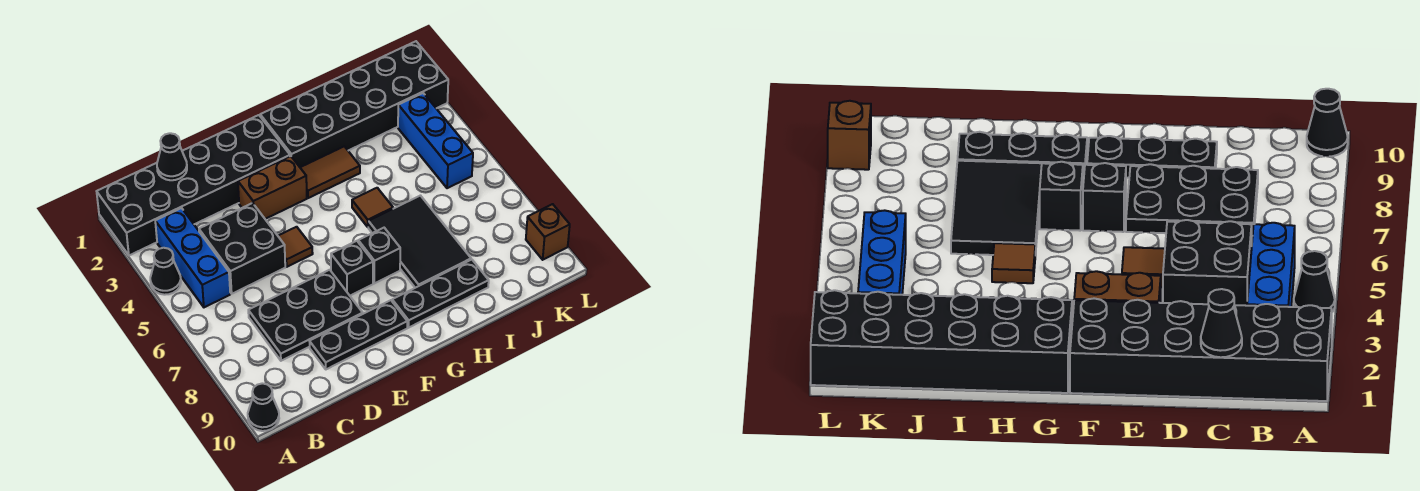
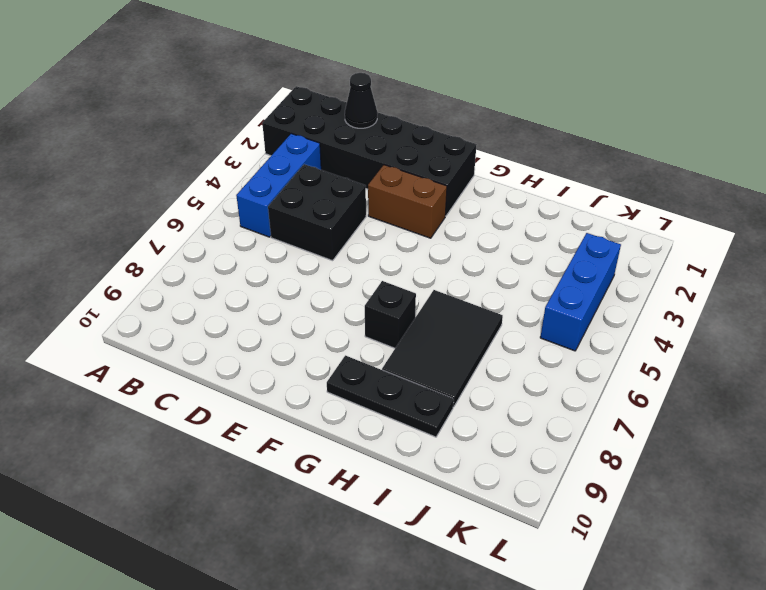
none -> black 1x1 cone [150,248,181,295]
none -> black 1x1 cone [248,383,279,431]
none -> black 2x3 plate [248,270,363,361]

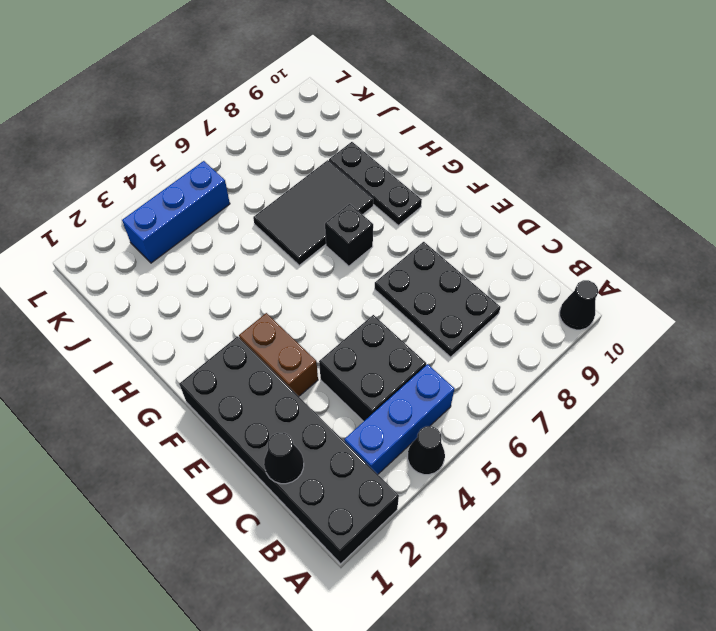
none -> black 1x3 plate [309,300,407,369]
none -> brown 1x1 tile [278,227,313,267]
none -> black 1x1 brick [331,241,373,296]

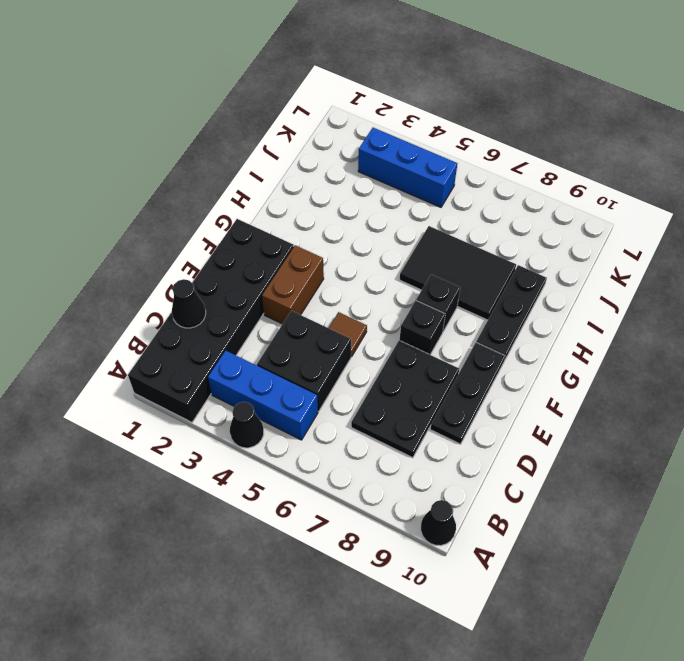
none -> black 2x6 brick [260,41,448,167]
none -> brown 1x2 tile [300,146,360,198]
none -> brown 1x1 tile [352,188,393,227]

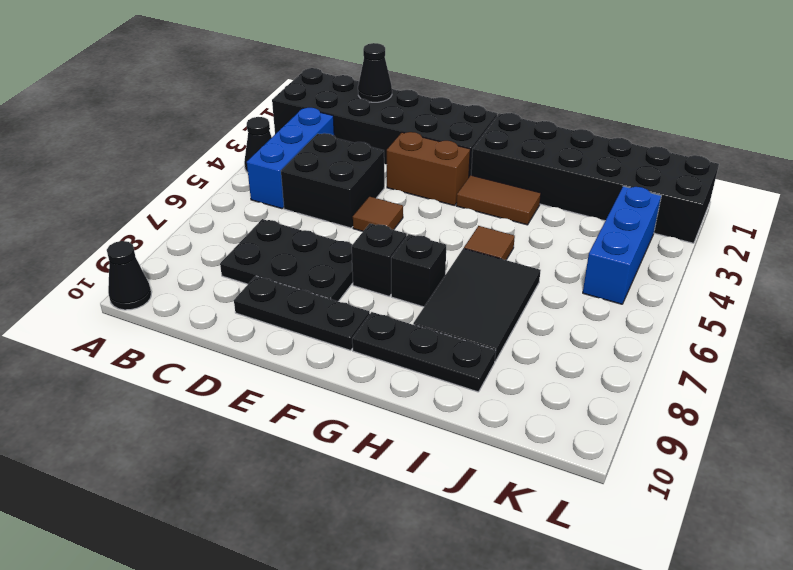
none -> brown 1x1 brick [526,204,570,260]

